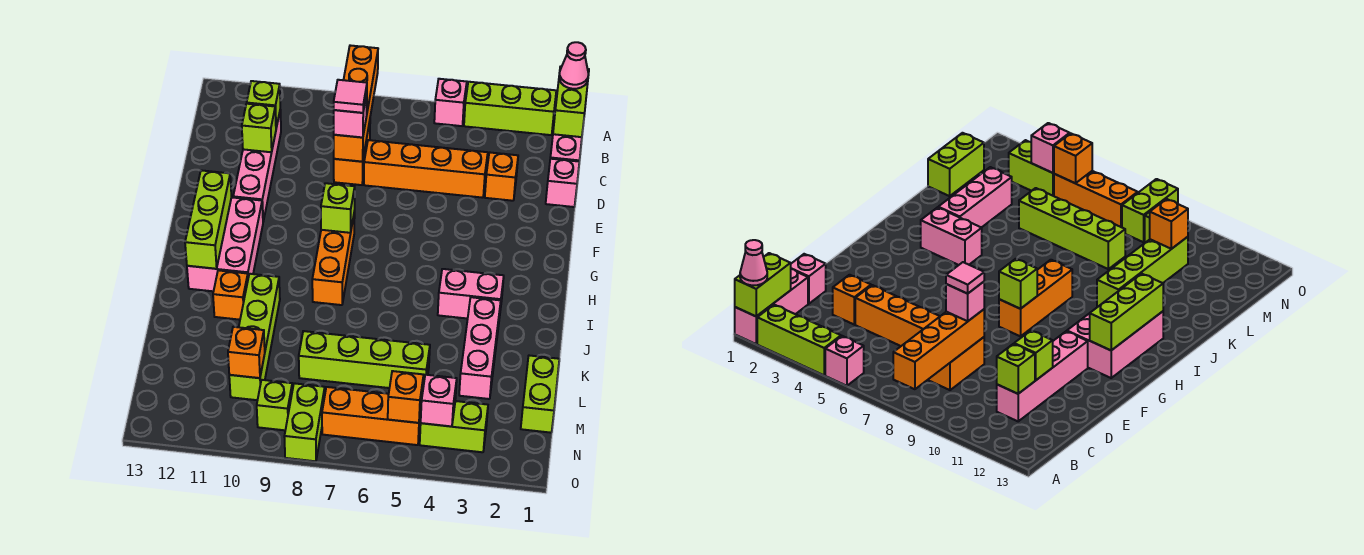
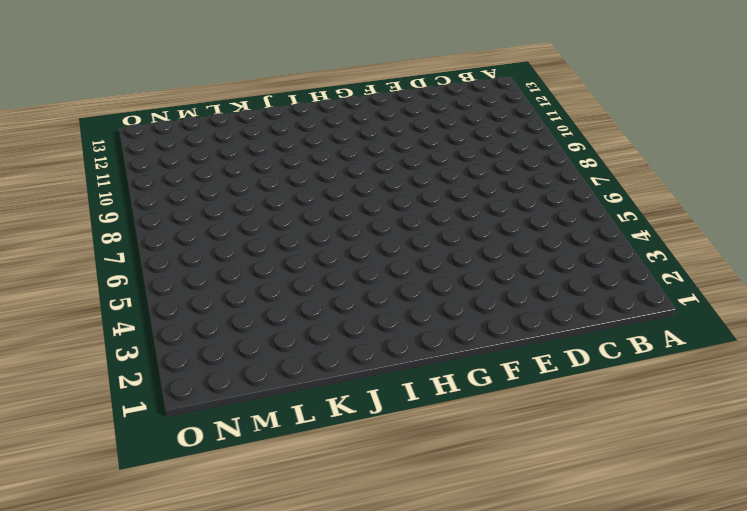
none -> pink 1x3 brick [550,134,582,161]
none -> lime 1x3 brick [464,82,556,135]
none -> pink 1x1 brick [434,79,467,126]
none -> orange 1x2 brick [334,121,370,185]

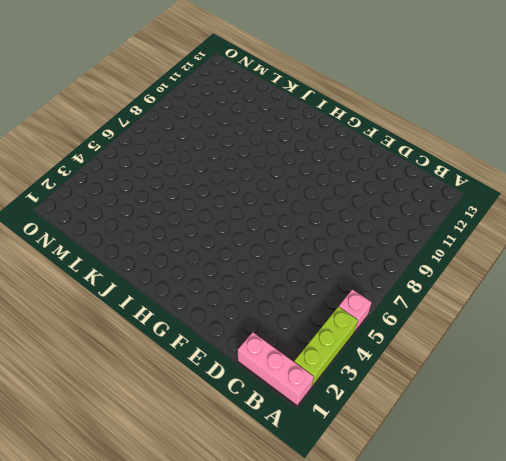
none -> orange 1x2 brick [334,121,370,185]
none -> pink 1x4 brick [233,110,281,221]
none -> pink 1x1 brick [546,159,579,207]
none -> orange 1x1 brick [485,153,518,201]

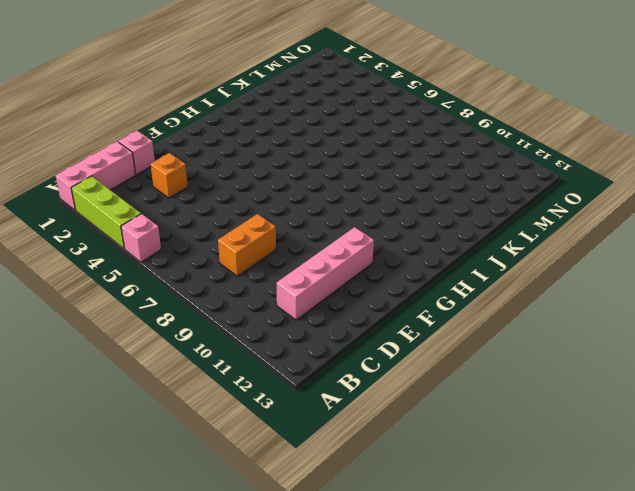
none -> orange 1x4 brick [364,140,488,198]
none -> orange 1x3 brick [312,211,355,305]
none -> pink 2x3 brick [187,197,263,291]
none -> pink 1x2 brick [438,269,504,319]

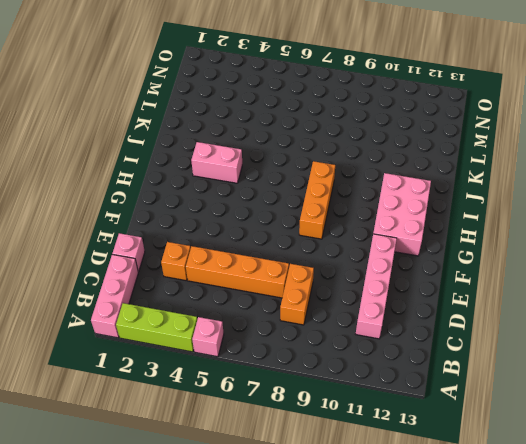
none -> pink 1x3 brick [459,297,501,399]
none -> lime 1x4 brick [229,274,280,400]
none -> orange 1x1 brick [213,270,248,320]
none -> lime 1x2 brick [521,356,559,433]

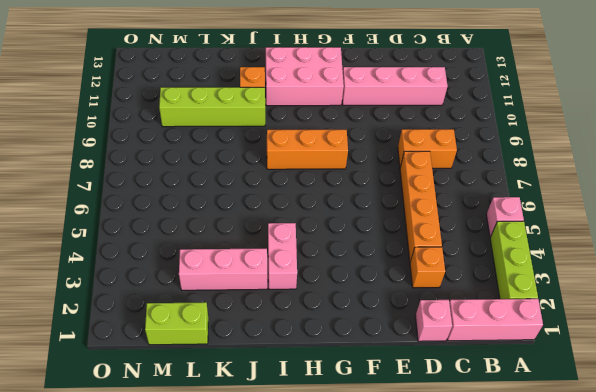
none -> lime 1x4 brick [299,331,430,388]
none -> lime 1x2 brick [420,401,488,452]
none -> orange 1x3 brick [322,387,421,445]
none -> lime 1x2 brick [284,383,325,461]

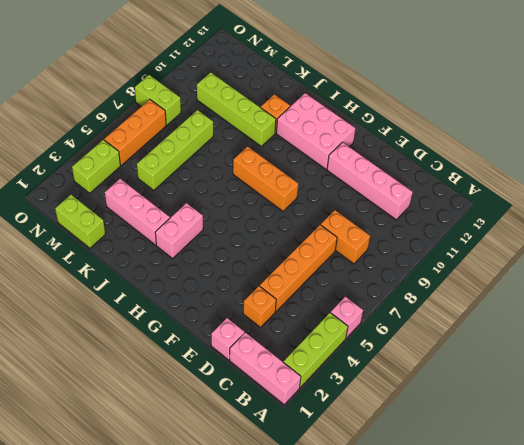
none -> lime 1x1 brick [257,380,292,430]
none -> lime 1x2 brick [553,66,589,137]
none -> orange 1x4 brick [334,45,378,162]
none -> lime 1x1 brick [247,81,280,128]

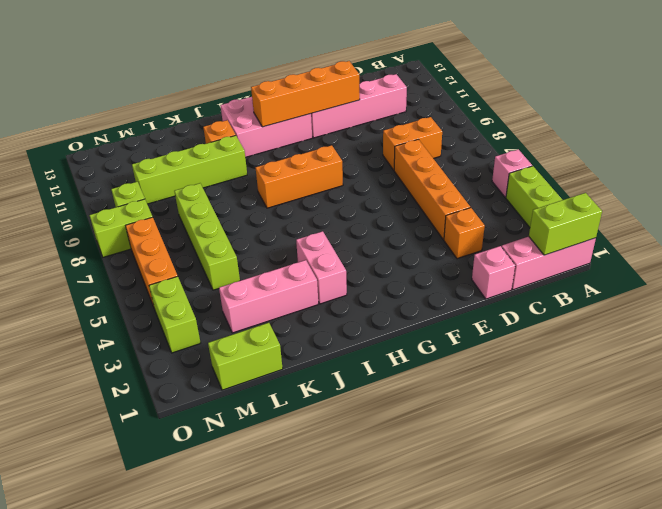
orange 1x4 brick [251,61,360,127] -> orange 1x4 brick moved to [334,45,378,162]
none -> lime 1x1 brick [247,81,280,128]
none -> lime 1x1 brick [242,104,276,152]
none -> lime 1x1 brick [321,183,355,233]
none -> lime 1x3 brick [185,170,231,269]

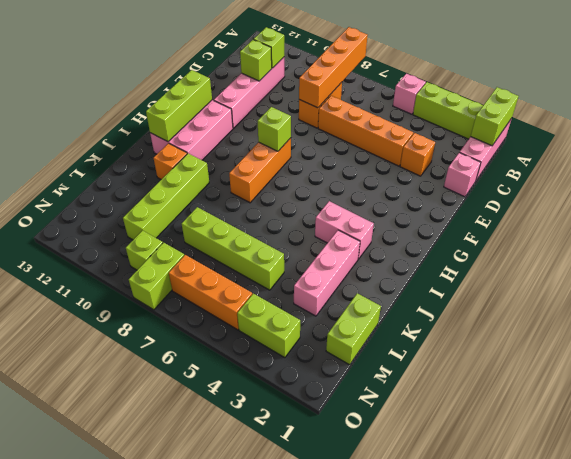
none -> orange 1x1 brick [228,327,265,378]
none -> pink 1x1 brick [421,375,457,427]
none -> orange 1x1 brick [388,371,424,423]
none -> pink 1x1 cone [559,42,588,89]

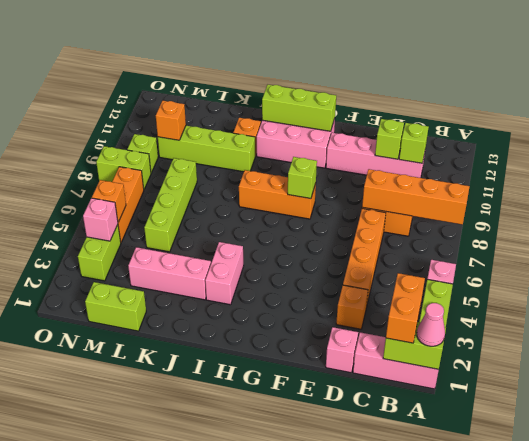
orange 1x2 brick [386,273,425,343] -> none
none -> pink 1x1 brick [334,94,367,138]
none -> pink 1x1 tile [334,80,367,113]

